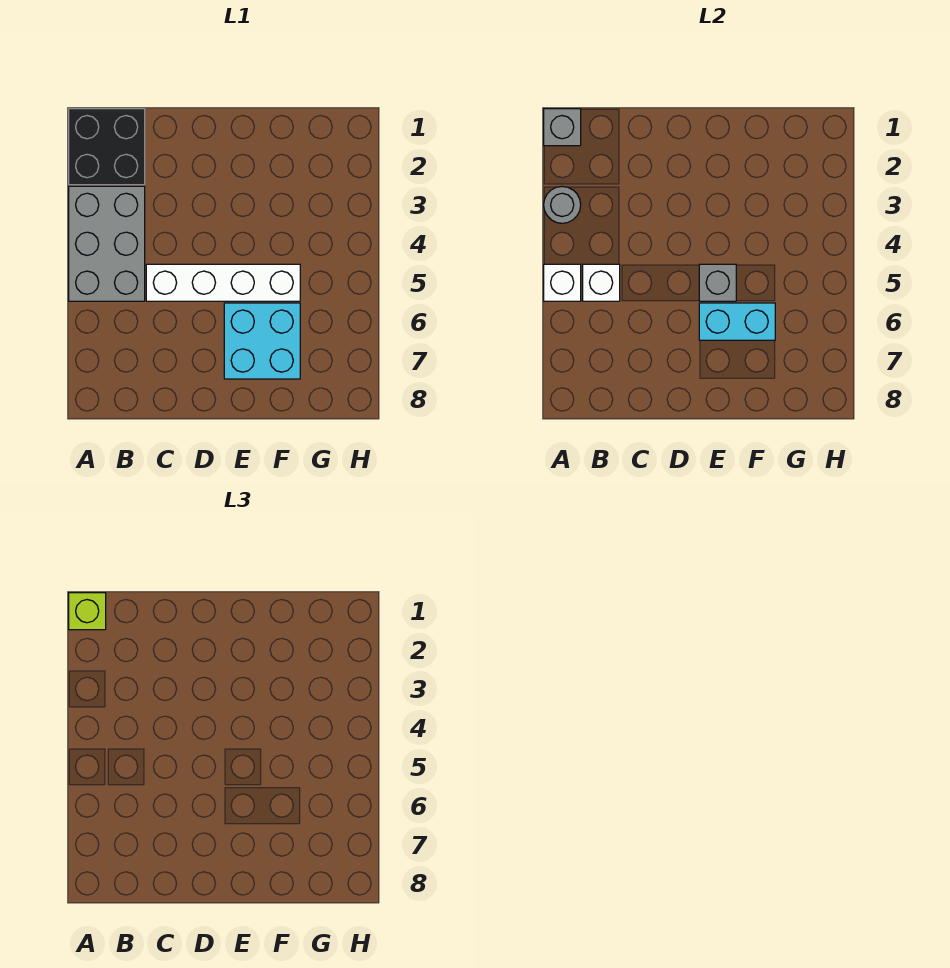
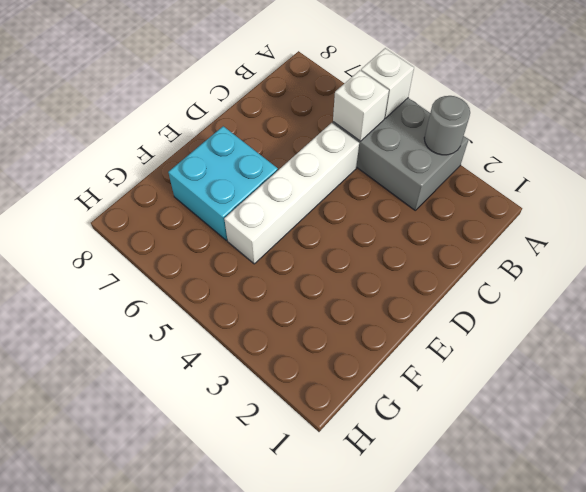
none -> black 2x2 brick [69,109,145,185]
none -> grey 1x1 brick [544,109,581,146]

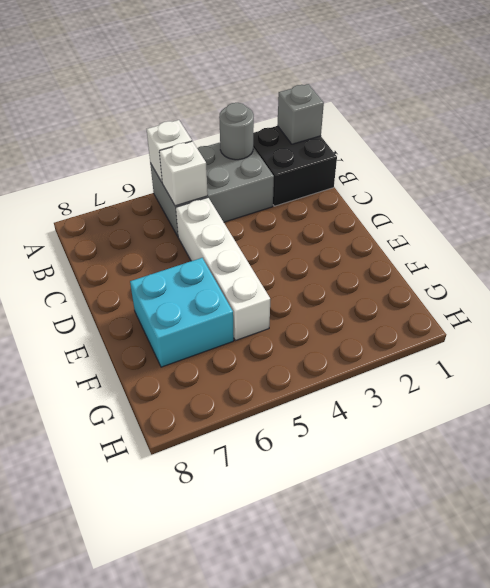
none -> grey 1x1 brick [699,264,736,301]
none -> cyan 1x2 brick [699,303,775,340]

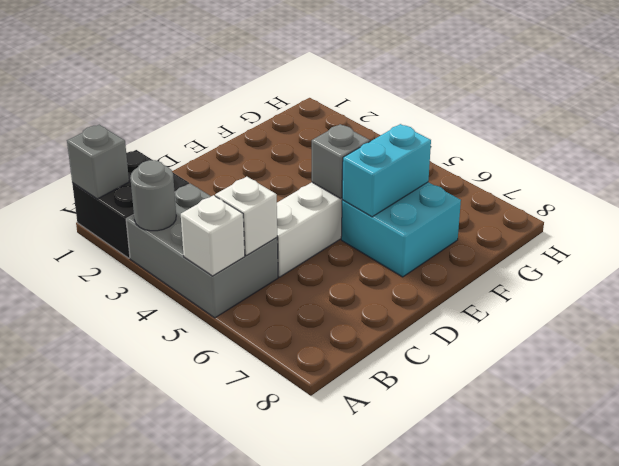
none -> lime 1x1 brick [69,593,106,630]

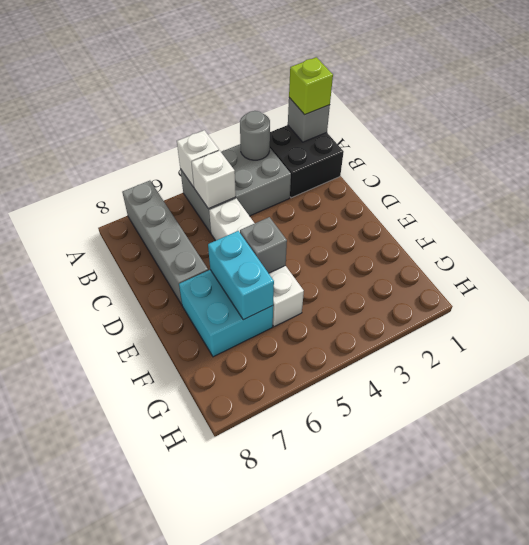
grey 1x4 brick [122,181,208,305] -> none

